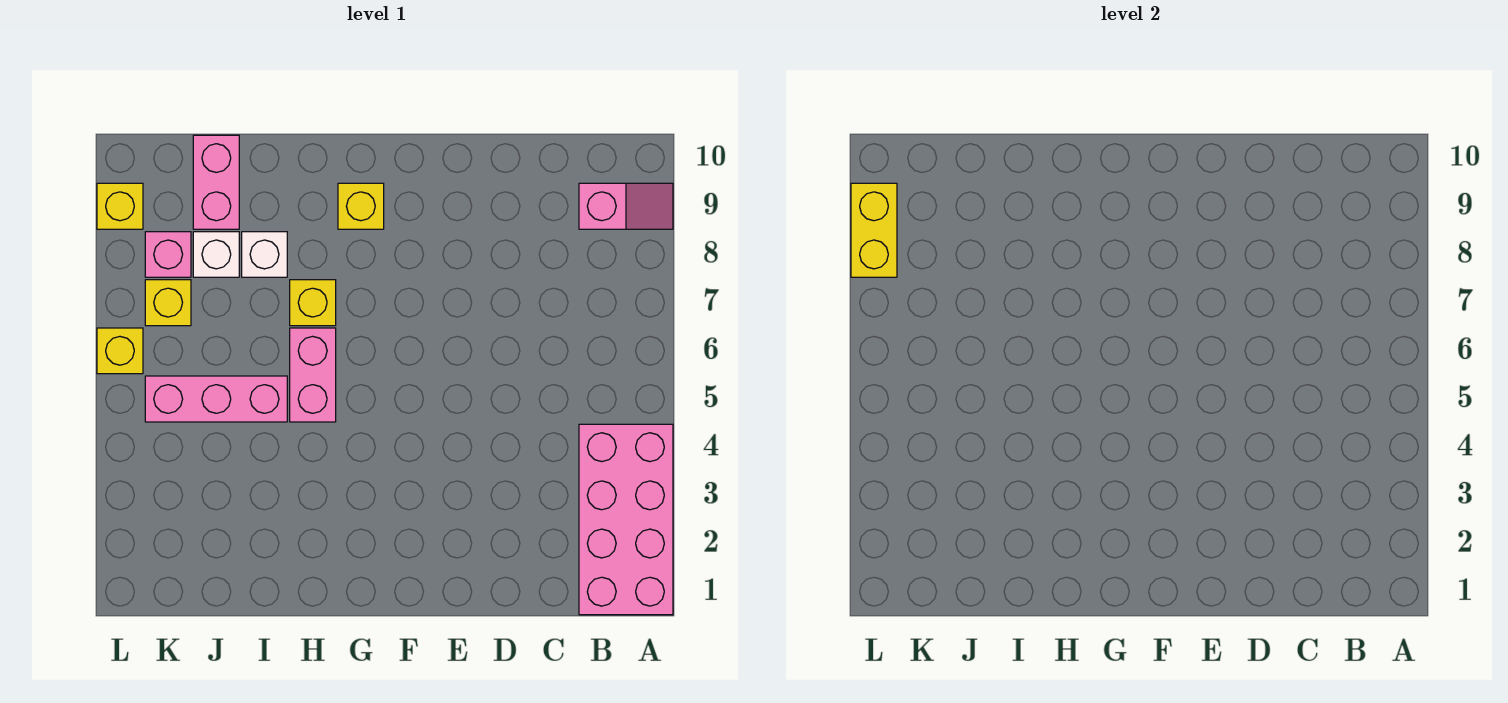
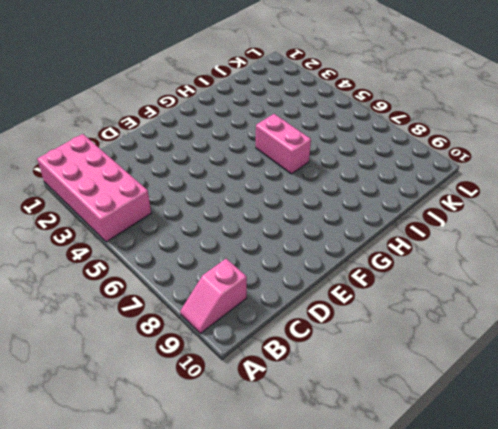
none -> yellow 1x1 brick [338,183,384,229]
none -> yellow 1x1 brick [290,280,336,326]
none -> pink 1x3 brick [145,376,287,422]

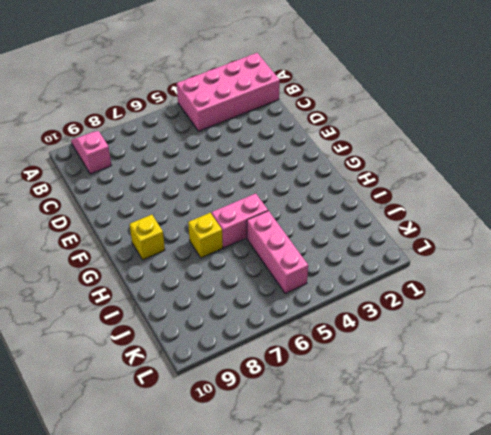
none -> white 1x1 brick [242,232,287,277]
none -> white 1x1 brick [193,232,239,277]
none -> pink 1x2 brick [193,135,239,229]

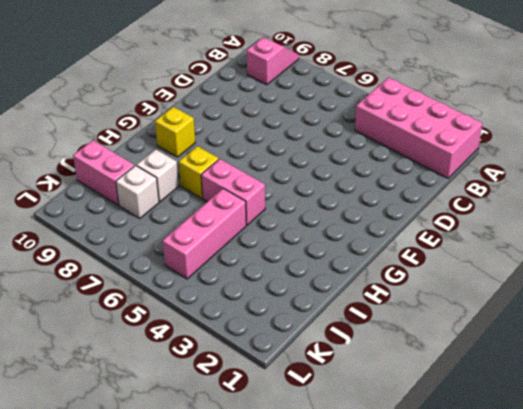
none -> yellow 1x1 brick [145,280,191,326]
none -> pink 1x1 brick [145,232,191,277]
none -> yellow 1x1 brick [97,328,143,374]

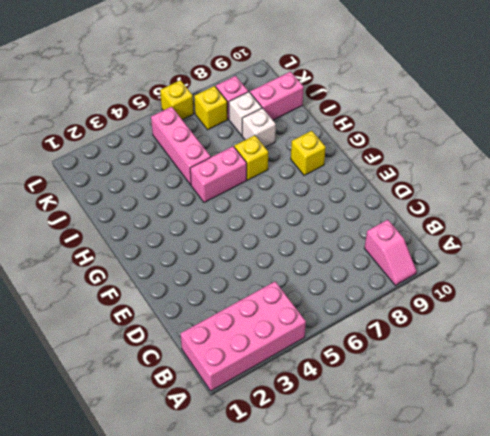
none -> yellow 1x1 brick [97,183,143,229]
none -> yellow 1x2 brick [851,183,897,277]

